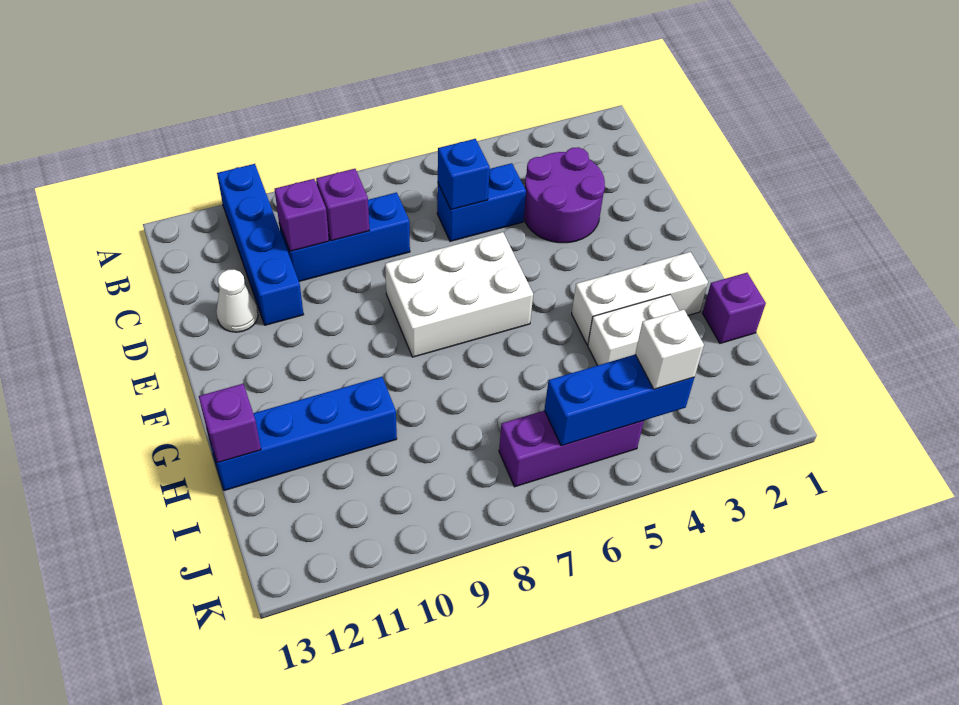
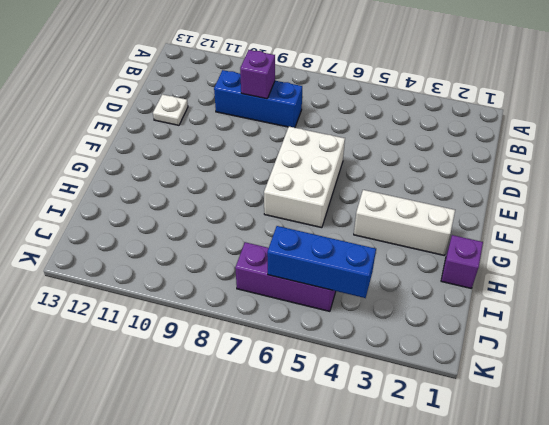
white 1x1 plate [153,94,188,125] -> white 1x1 cone [216,270,258,332]
white 2x3 brick [264,127,345,228] -> white 2x3 brick turned to [385,232,533,357]
none -> blue 1x4 brick [217,164,304,325]
none -> purple 2x2 round brick [524,147,605,243]
none -> blue 1x2 brick [437,163,526,241]

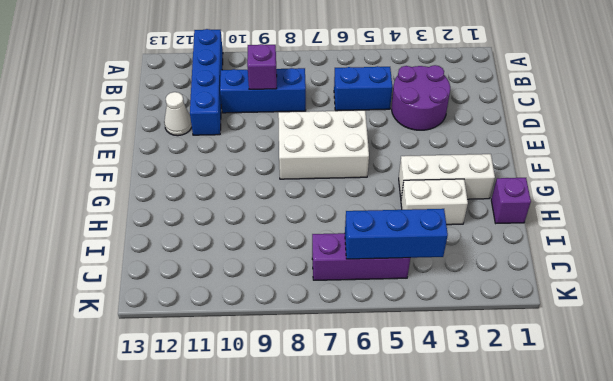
none -> blue 1x4 brick [208,377,397,491]
none -> blue 1x1 brick [438,139,490,210]
none -> purple 1x1 brick [275,179,329,251]

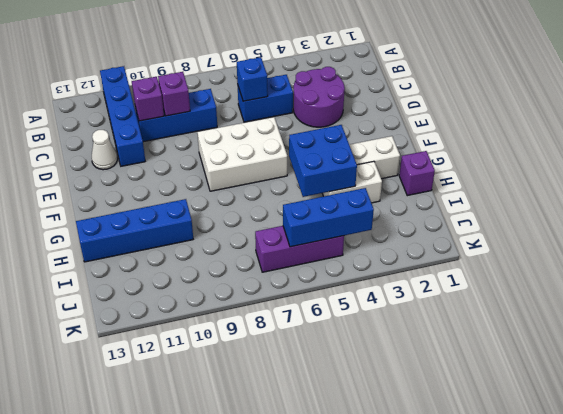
blue 2x2 brick [289,125,357,197] -> none
none -> purple 1x1 brick [199,384,261,463]
none -> white 1x1 brick [635,310,704,389]

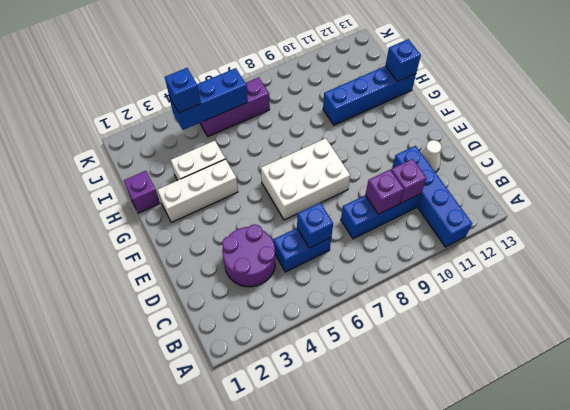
blue 1x1 brick [385,39,421,82] -> purple 1x1 brick [199,384,261,463]
blue 1x1 brick [165,68,201,113] -> white 1x1 brick [635,310,704,389]

